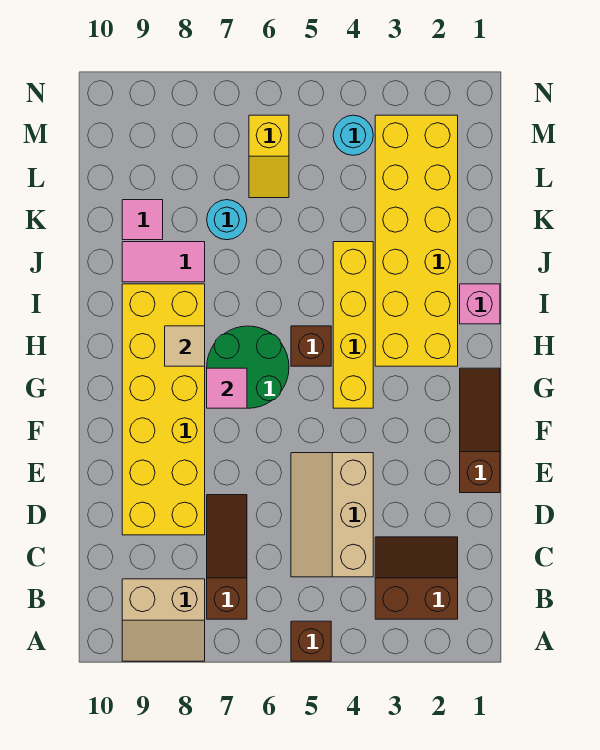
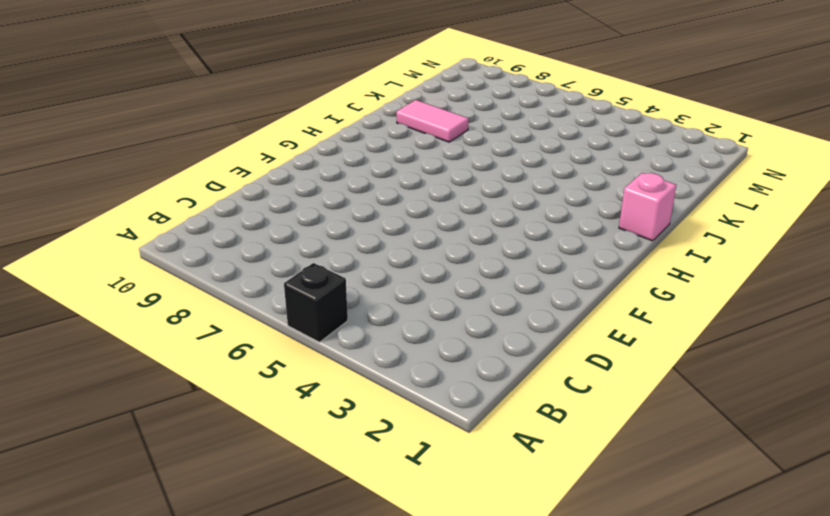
black 1x1 brick [284,263,348,342] -> brown 1x1 brick [291,621,331,661]
none -> tan 2x2 slope [122,579,205,661]
none -> brown 2x2 slope [375,537,458,619]
none -> brown 1x3 slope [207,495,247,619]

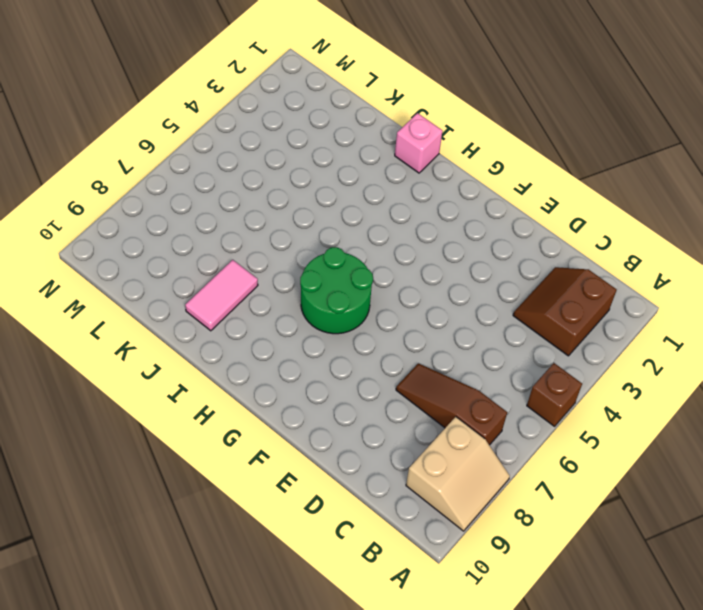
none -> tan 2x3 slope [291,453,373,577]
none -> yellow 2x6 brick [122,284,205,535]
none -> brown 1x3 slope [460,368,500,493]

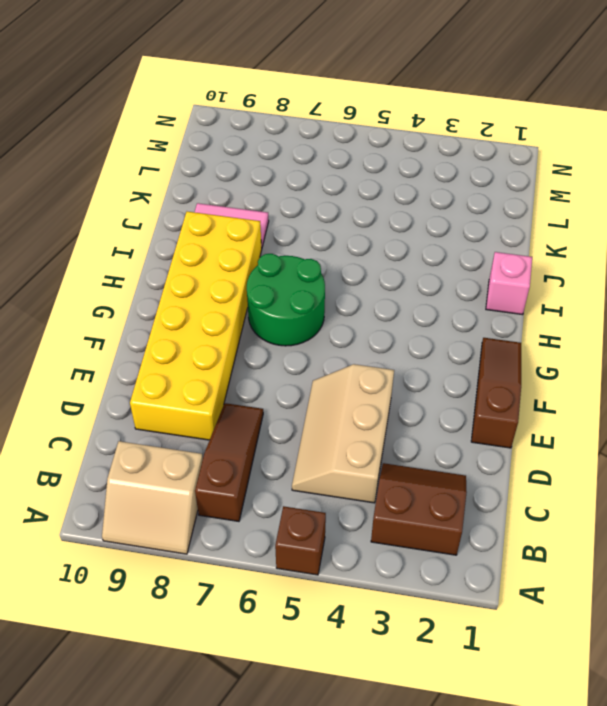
none -> yellow 1x4 brick [333,242,373,408]
none -> yellow 2x6 brick [375,115,458,366]
none -> brown 1x1 brick [291,326,331,366]

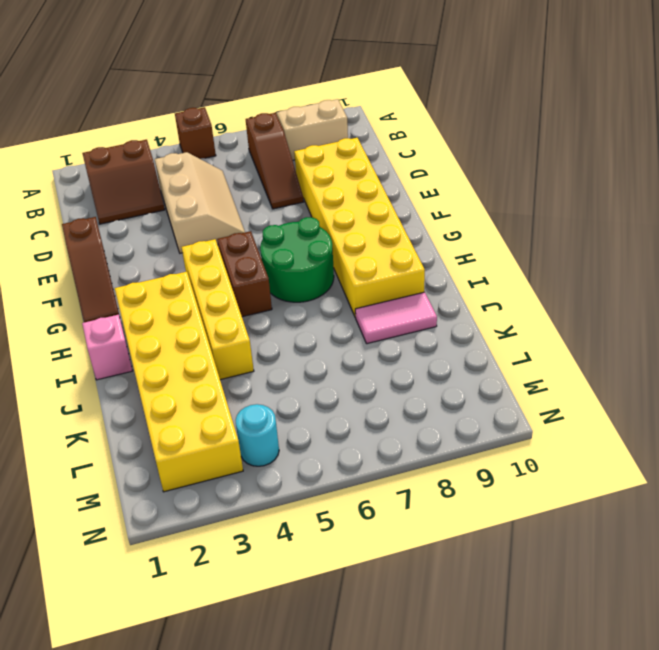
brown 1x2 brick [217,231,272,317] -> brown 1x1 brick [291,326,331,366]
none -> cyan 1x1 round brick [207,200,247,240]
none -> pink 1x1 tile [122,200,163,240]
none -> yellow 1x2 slope [249,115,289,198]

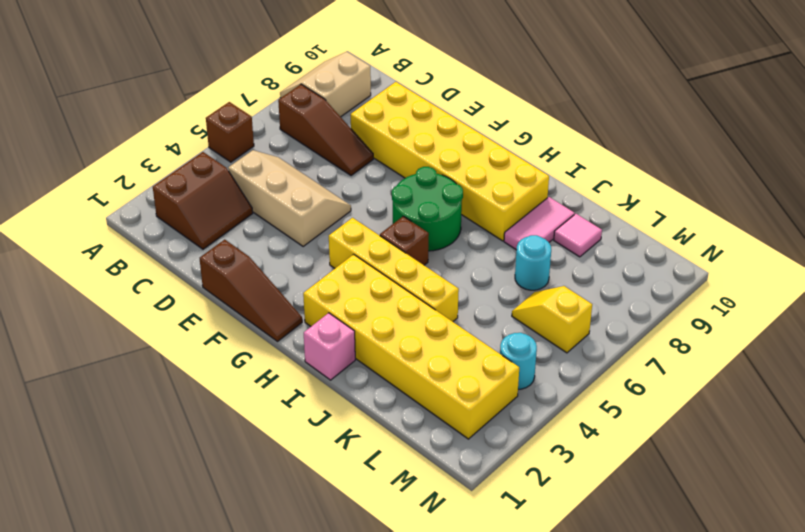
none -> pink 1x1 tile [207,368,247,408]
none -> tan 1x1 tile [165,326,205,366]

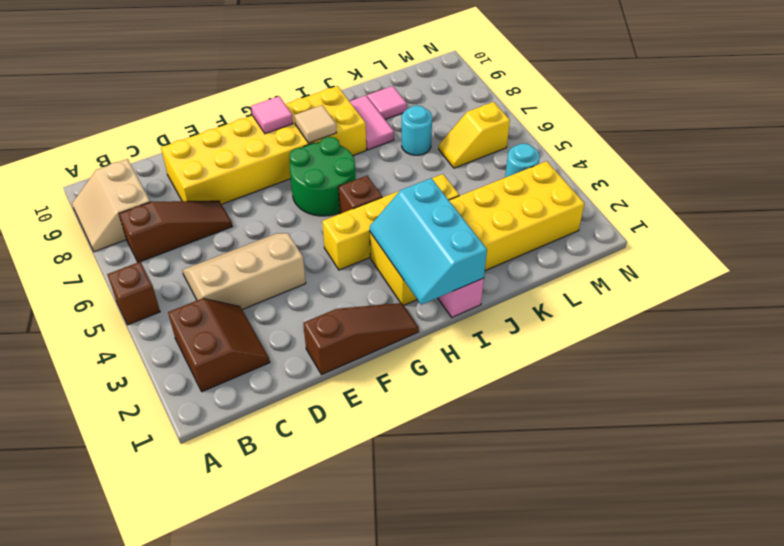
pink 1x1 tile [251,96,293,134] -> pink 1x1 tile moved to [207,368,247,408]
cyan 2x3 slope [370,178,487,305] -> none

